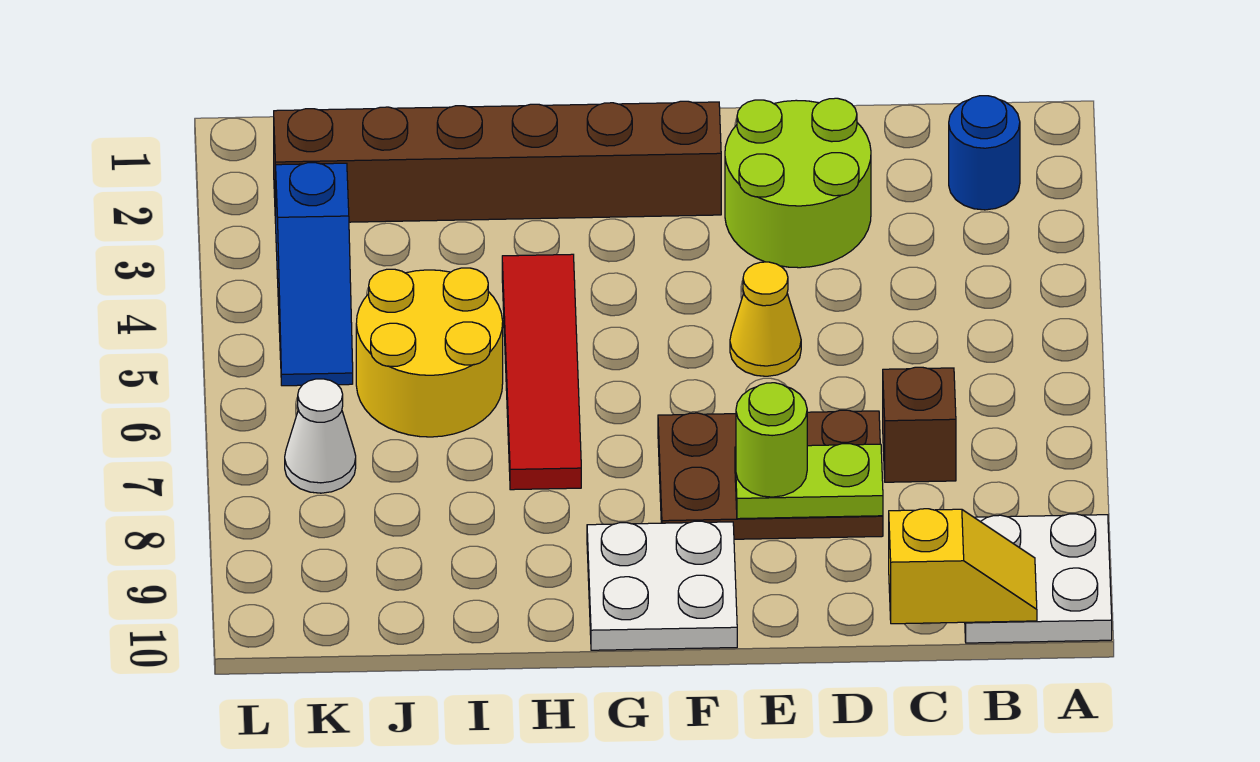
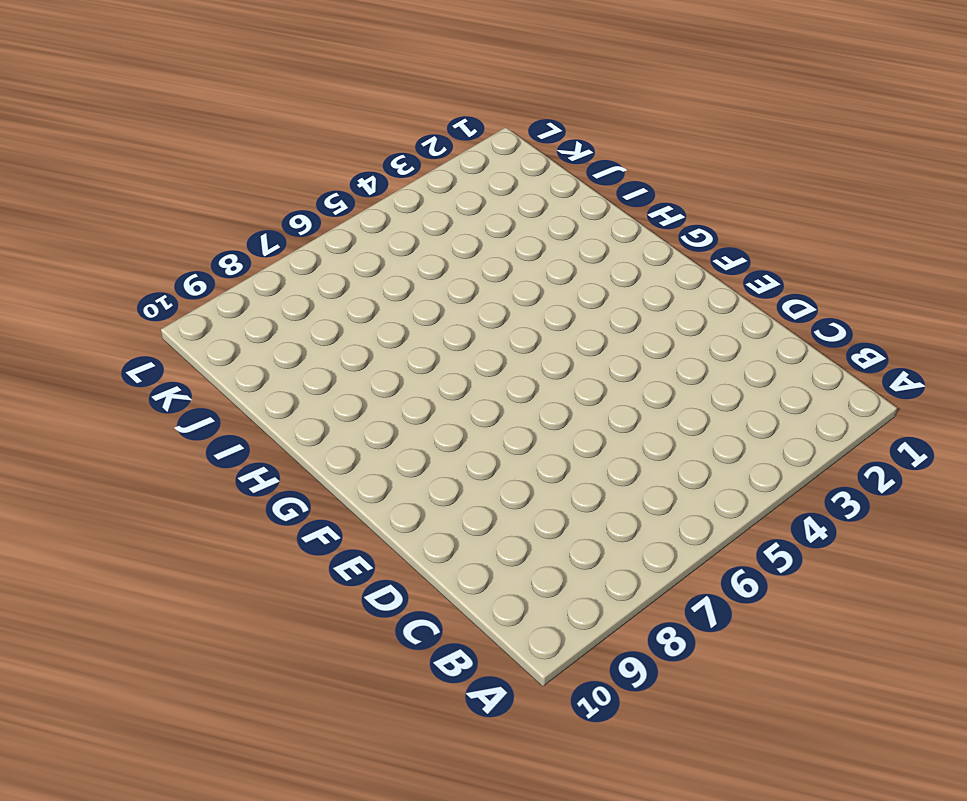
none -> white 2x2 plate [965,514,1112,643]
none -> blue 1x1 round brick [949,96,1020,210]
none -> brown 1x1 brick [883,367,956,482]

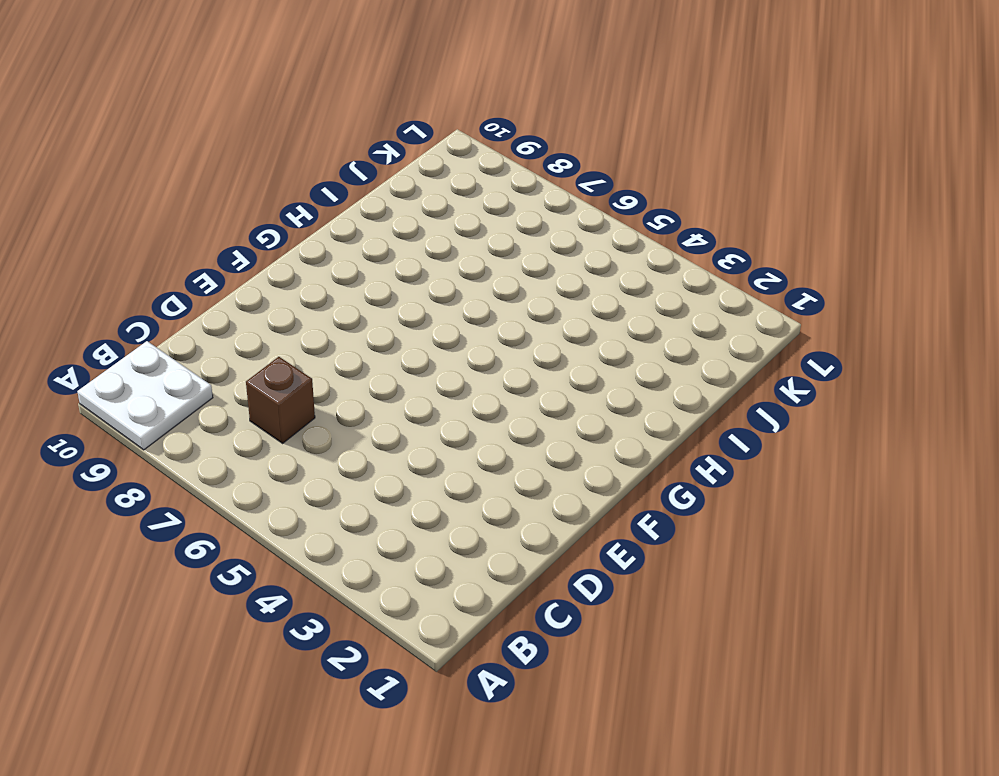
none -> blue 1x1 round brick [949,96,1020,210]
none -> lime 2x2 round brick [725,98,871,268]
none -> brown 2x3 plate [658,410,883,539]

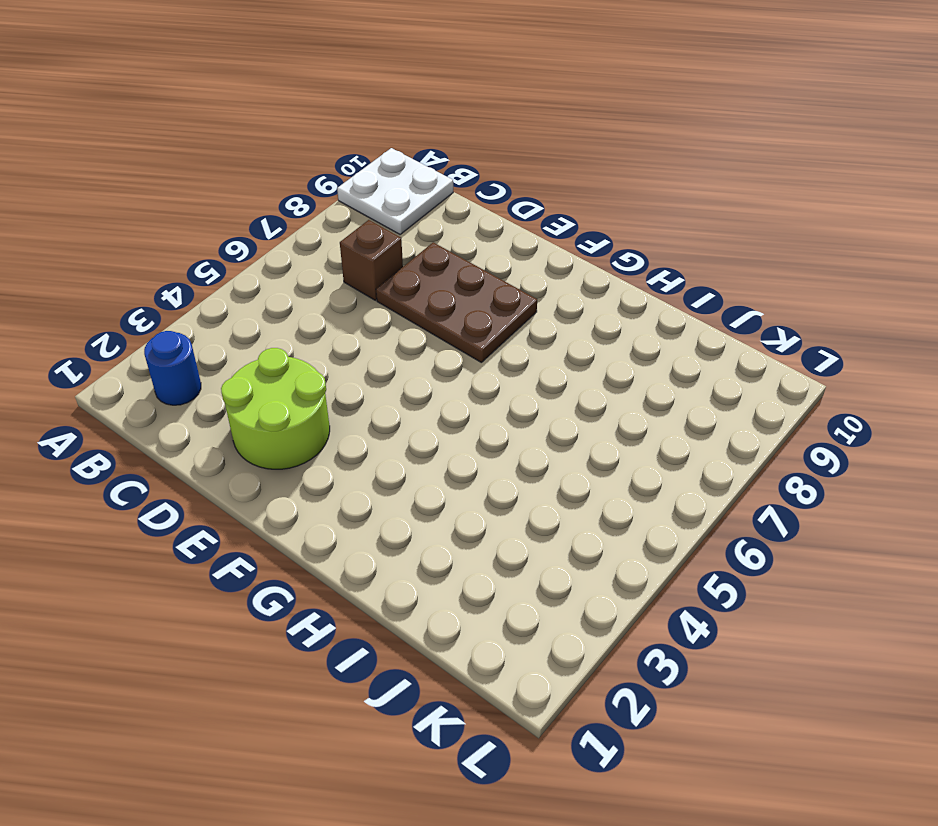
none -> yellow 1x1 cone [730,262,801,376]
none -> brown 1x6 brick [274,101,721,223]
none -> white 2x2 plate [587,521,737,650]

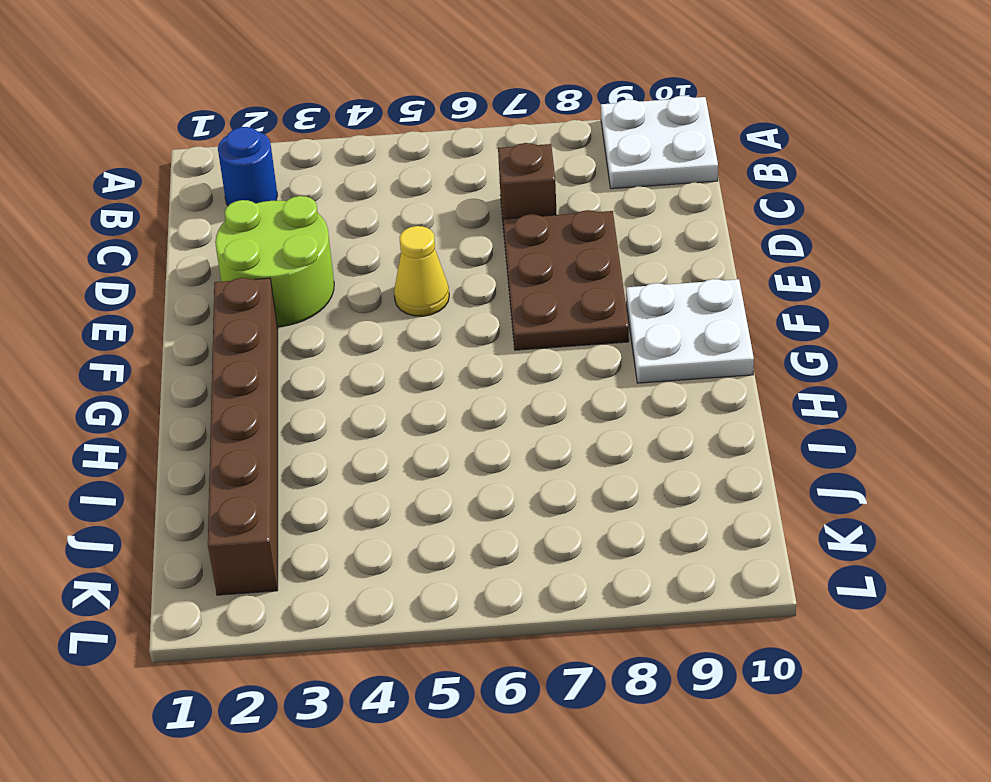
none -> red 1x4 tile [502,254,581,490]
none -> yellow 2x2 round brick [356,268,503,437]
none -> blue 1x3 slope [276,163,353,386]

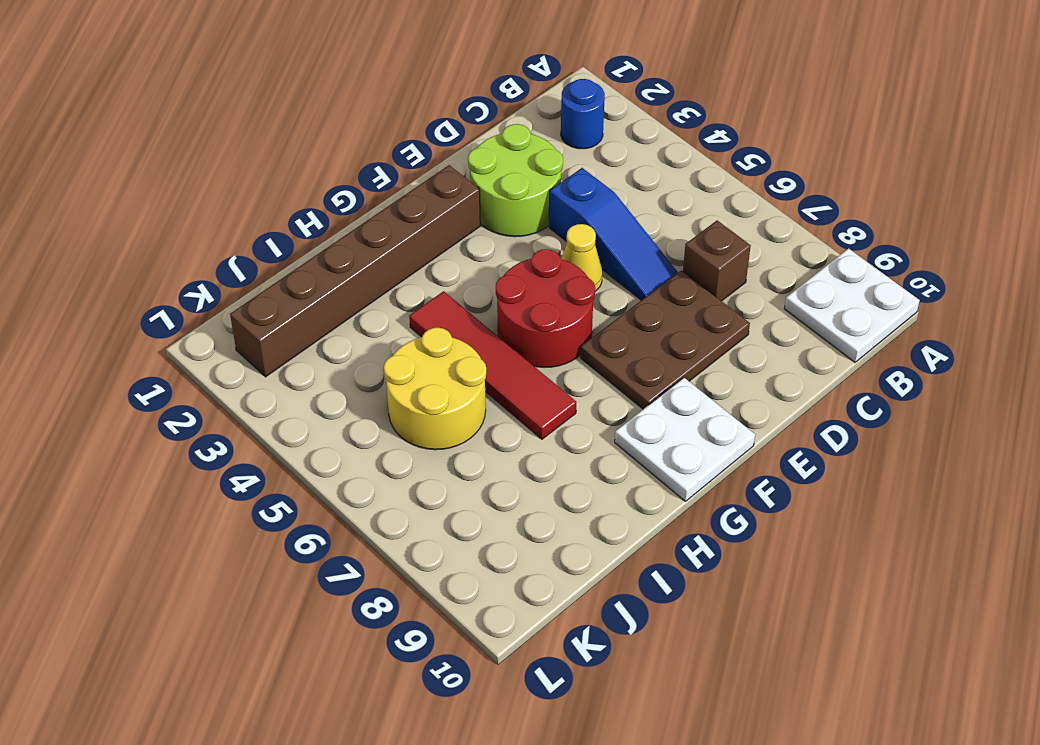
blue 1x3 slope [549,168,678,300] -> blue 1x3 slope moved to [276,163,353,386]
red 2x2 round brick [496,249,595,367] -> none
none -> white 1x1 cone [285,379,356,493]
none -> yellow 1x2 slope [889,509,1037,624]
none -> lime 1x2 plate [735,444,883,519]

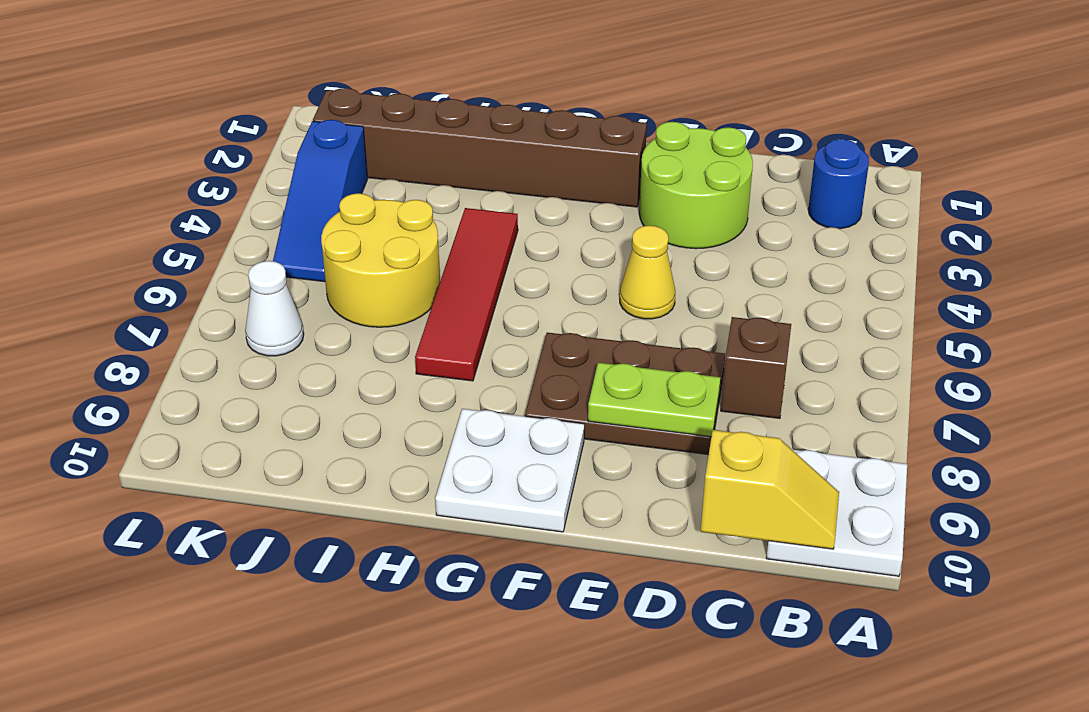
none -> lime 1x1 round brick [736,383,807,497]

